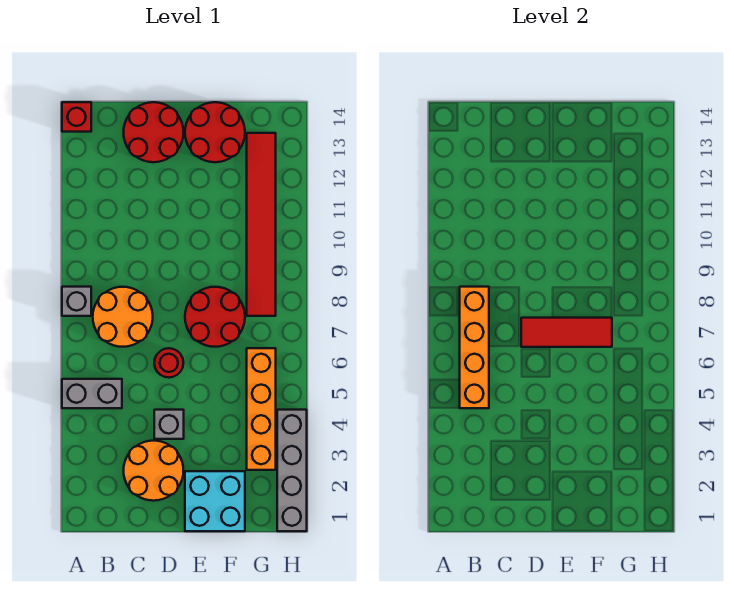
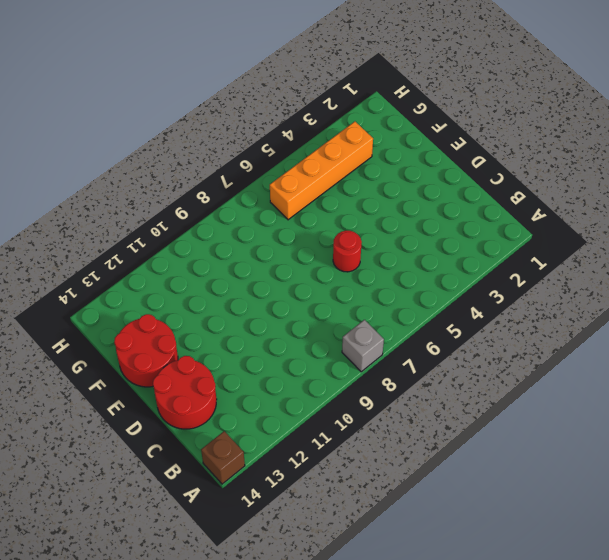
brown 1x1 brick [201,431,245,484] -> red 1x1 brick [62,102,91,132]
none -> grey 1x2 brick [62,379,122,408]
none -> orange 2x2 round brick [93,287,153,347]
none -> orange 2x2 round brick [124,441,184,501]

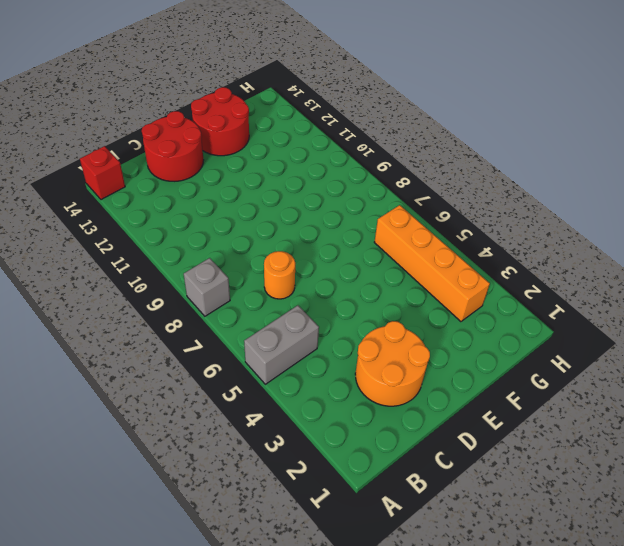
orange 1x1 round brick [264,251,295,299] -> orange 2x2 round brick [93,287,153,347]
none -> grey 1x1 brick [154,410,184,439]
none -> red 1x1 round brick [154,348,183,378]
none -> cyan 2x2 brick [185,471,245,531]

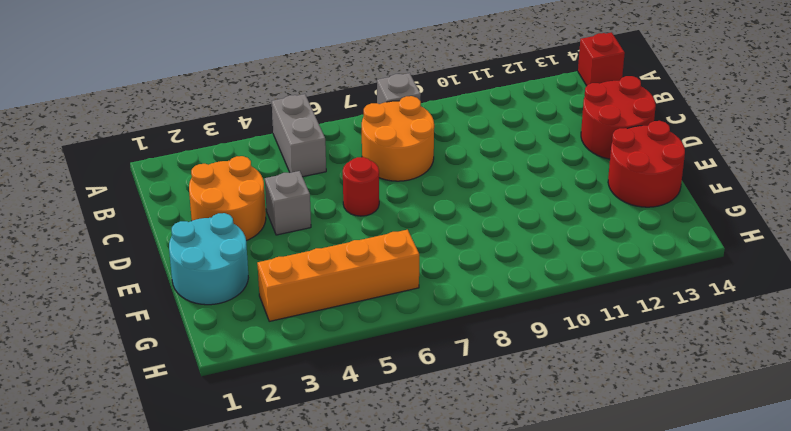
cyan 2x2 round brick [169,213,248,305] -> cyan 2x2 brick [185,471,245,531]
none -> red 2x2 round brick [185,287,245,347]
none -> red 1x6 tile [247,133,276,316]
none -> grey 1x4 brick [277,410,307,531]

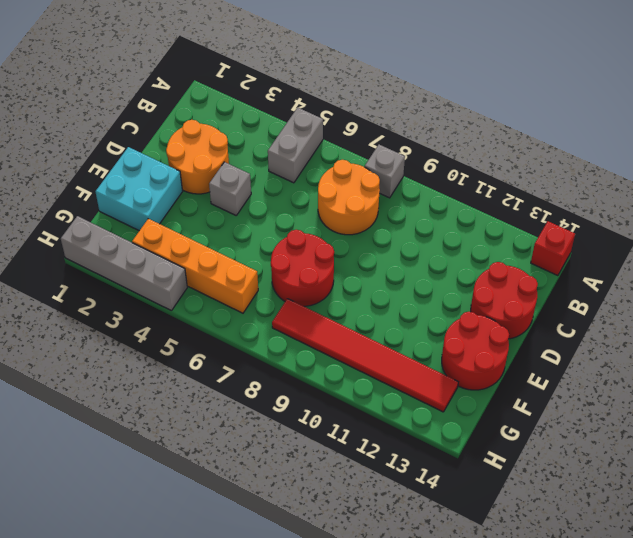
none -> red 1x1 round brick [154,348,183,378]
none -> orange 1x4 brick [460,287,489,408]
none -> red 1x3 tile [521,318,612,347]

